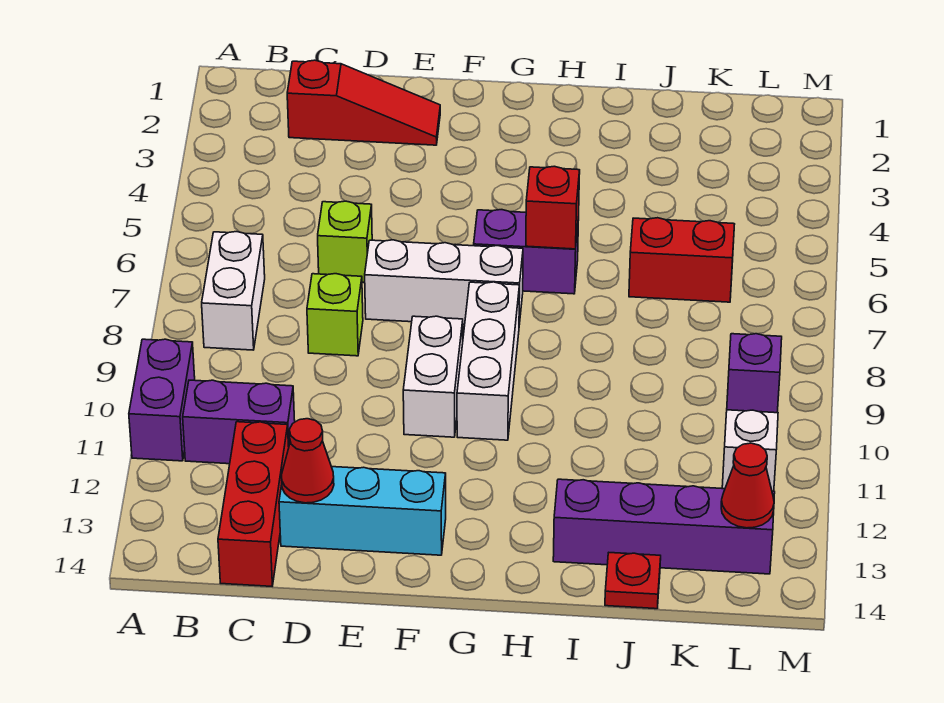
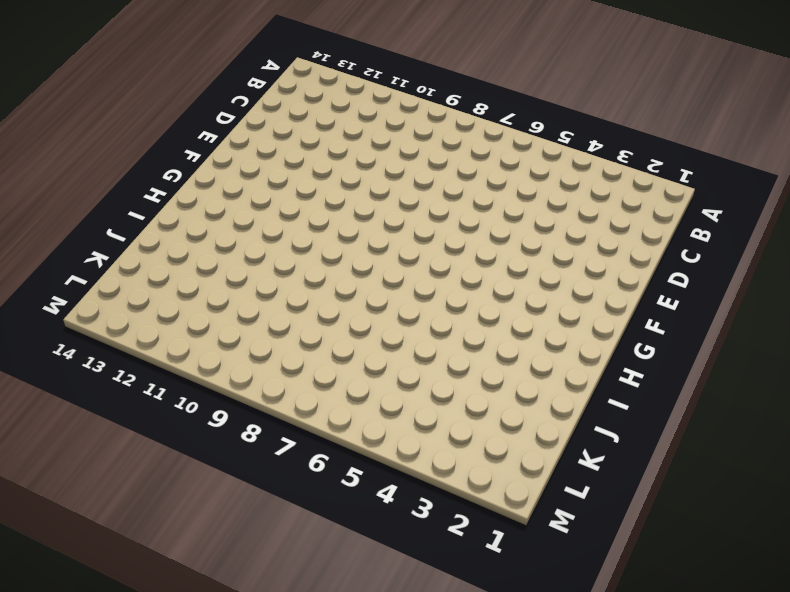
none -> purple 1x2 brick [129,339,195,461]
none -> white 1x2 brick [202,232,265,350]
none -> purple 1x2 brick [183,380,295,464]

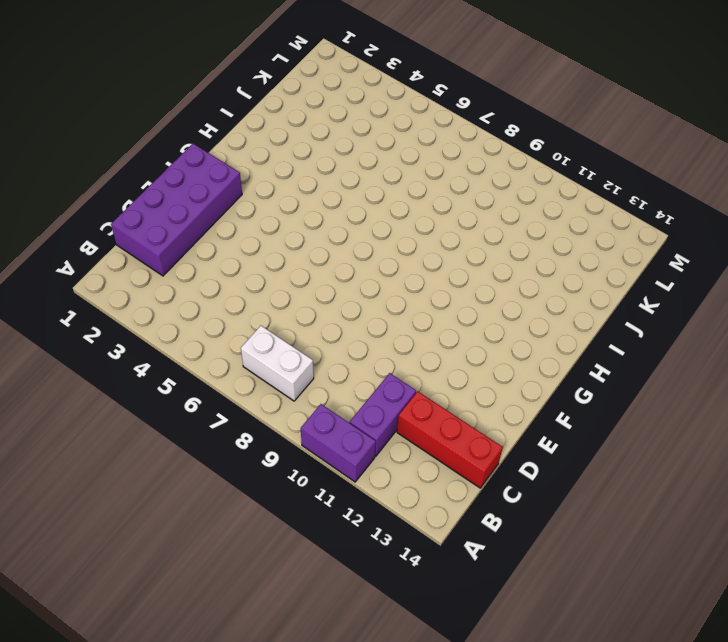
purple 2x4 brick [111,144,242,276] -> red 1x3 slope [287,60,440,145]
none -> lime 1x1 brick [318,201,372,283]
none -> lime 1x1 brick [307,274,363,356]
none -> cyan 1x3 brick [279,467,446,555]

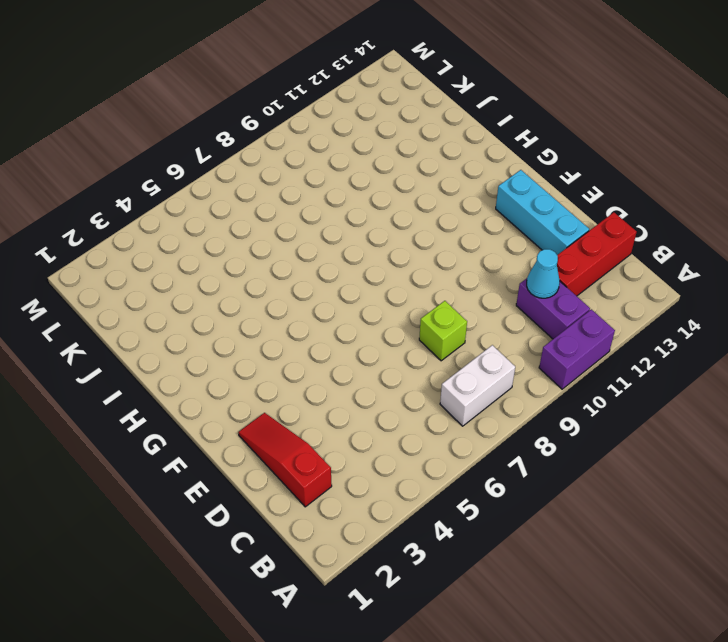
cyan 1x1 cone [527,249,560,298] -> none
none -> lime 1x1 brick [318,201,372,283]
none -> white 1x3 brick [365,240,523,325]
none -> white 1x2 brick [403,316,463,437]

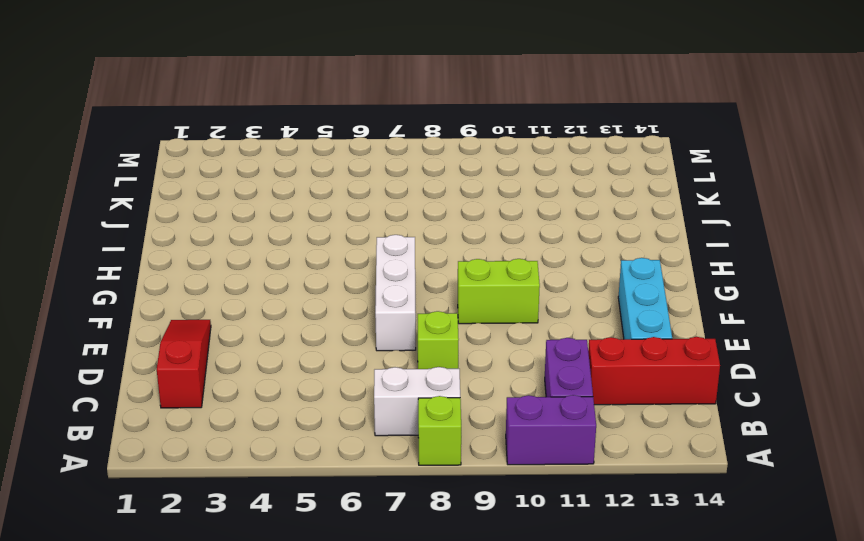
lime 1x1 brick [418,396,461,465] -> lime 1x1 brick moved to [318,201,372,283]
lime 1x2 brick [458,259,540,324] -> white 1x2 brick [403,316,463,437]
none -> purple 1x2 brick [474,210,579,294]
none -> white 1x3 brick [457,282,519,440]
none -> purple 1x4 brick [553,479,775,574]

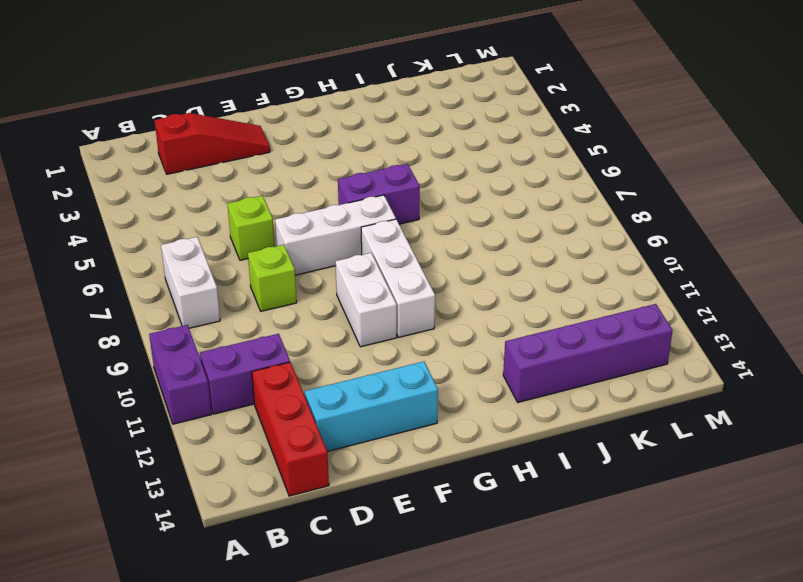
none -> red 1x2 brick [629,218,735,302]
none -> red 1x1 plate [605,553,661,609]
none -> purple 1x1 brick [727,334,782,413]

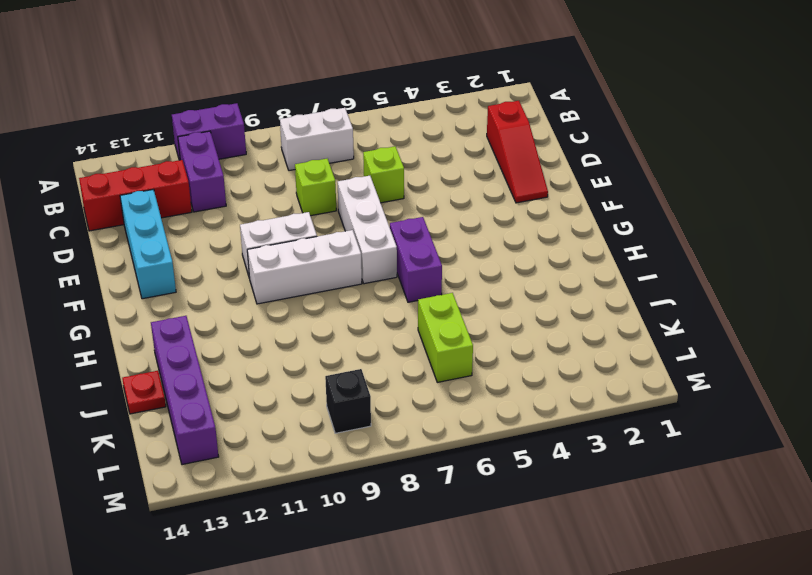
lime 1x2 brick [418,293,473,382] -> red 1x2 brick [629,218,735,302]
black 1x1 brick [325,369,371,433] -> purple 1x1 brick [727,334,782,413]
none -> white 1x1 brick [722,410,778,491]
none -> red 1x1 cone [282,419,334,503]
none -> red 1x1 brick [526,166,580,249]

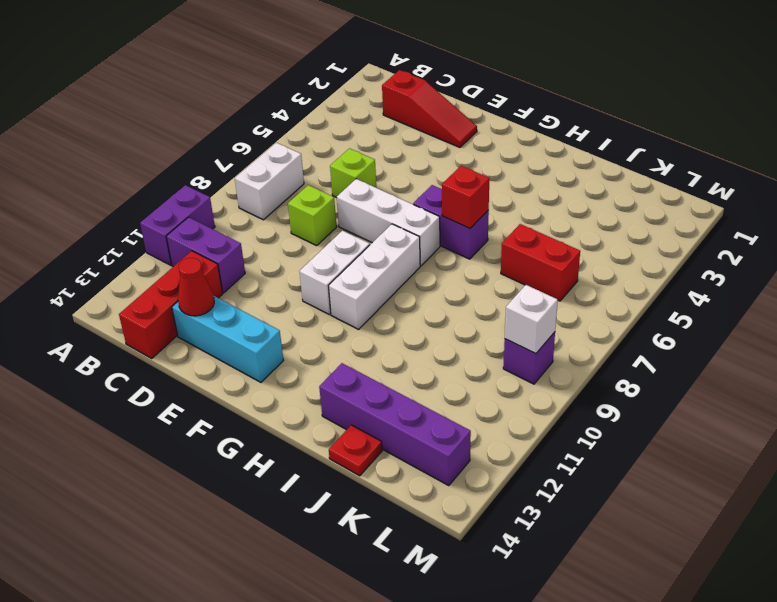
white 1x1 brick [505,285,558,354] -> white 1x1 brick moved to [722,410,778,491]
none -> red 1x1 cone [721,443,774,528]

